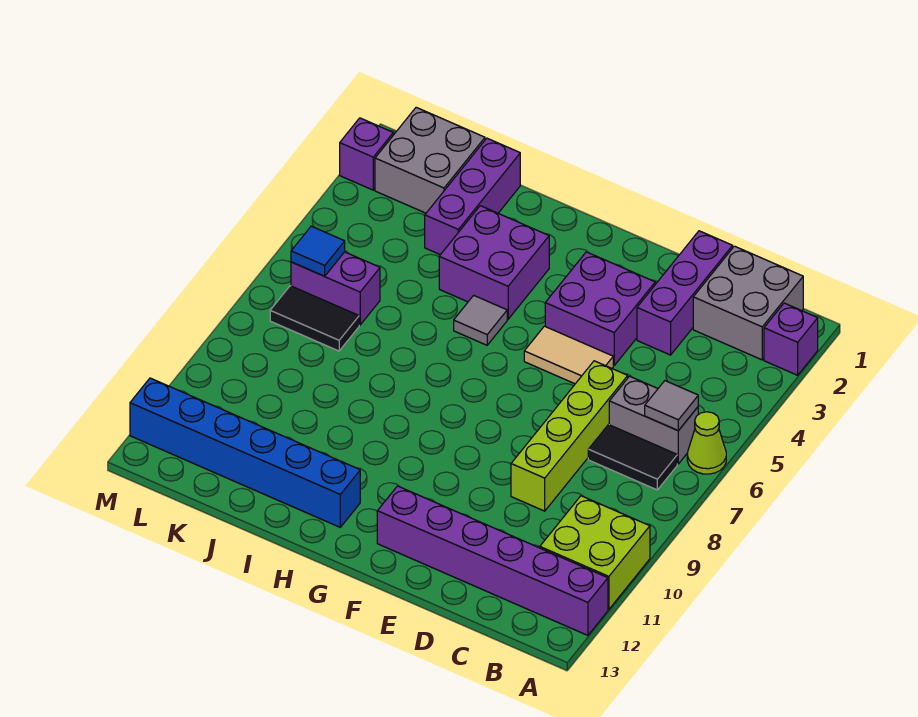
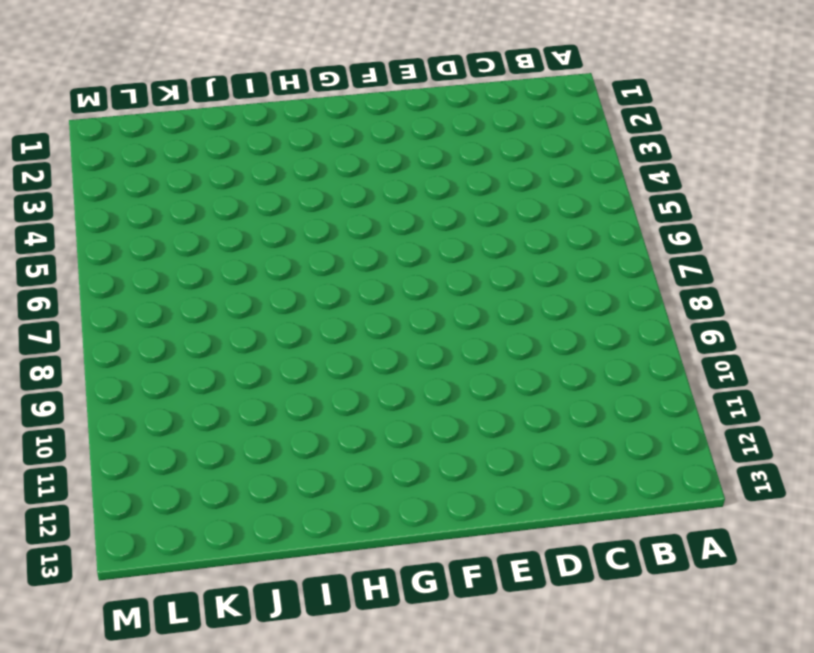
none -> purple 1x1 brick [764,303,818,375]
none -> lime 1x1 cone [687,412,726,474]
none -> lime 2x2 brick [540,496,650,609]

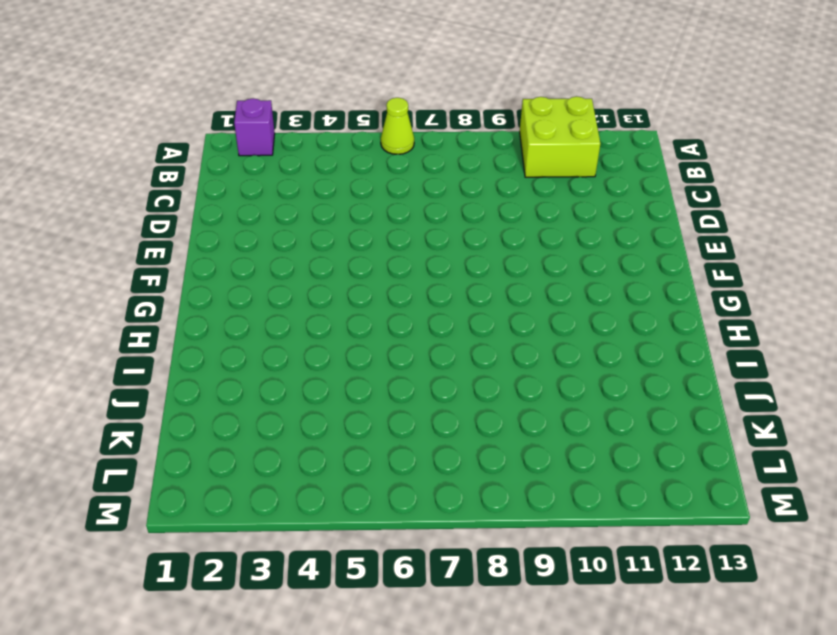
none -> purple 1x6 brick [377,486,608,635]
none -> grey 2x2 brick [693,246,803,360]
none -> grey 1x2 brick [609,376,698,464]

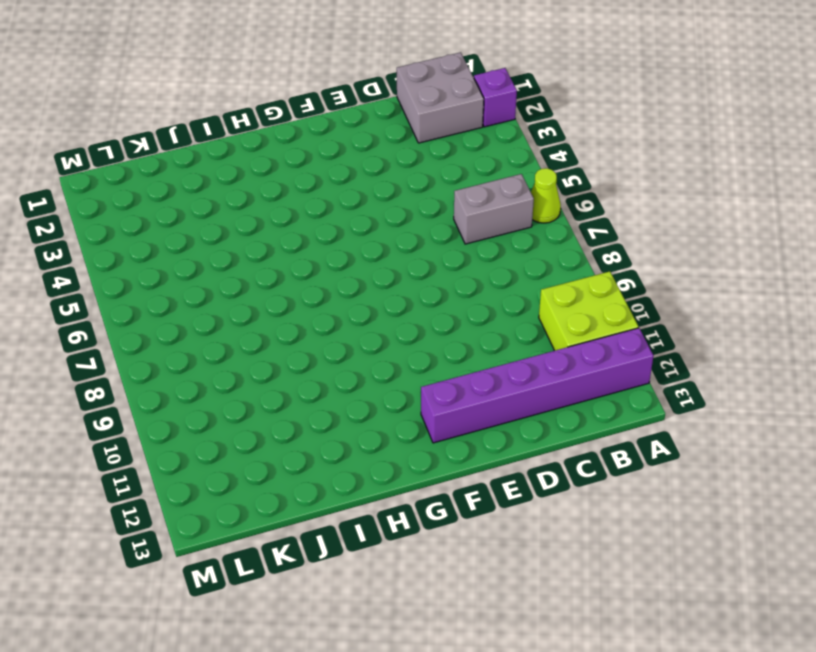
none -> black 1x2 tile [588,425,677,490]
none -> purple 1x3 brick [637,231,733,355]
none -> lime 1x4 brick [511,361,628,511]

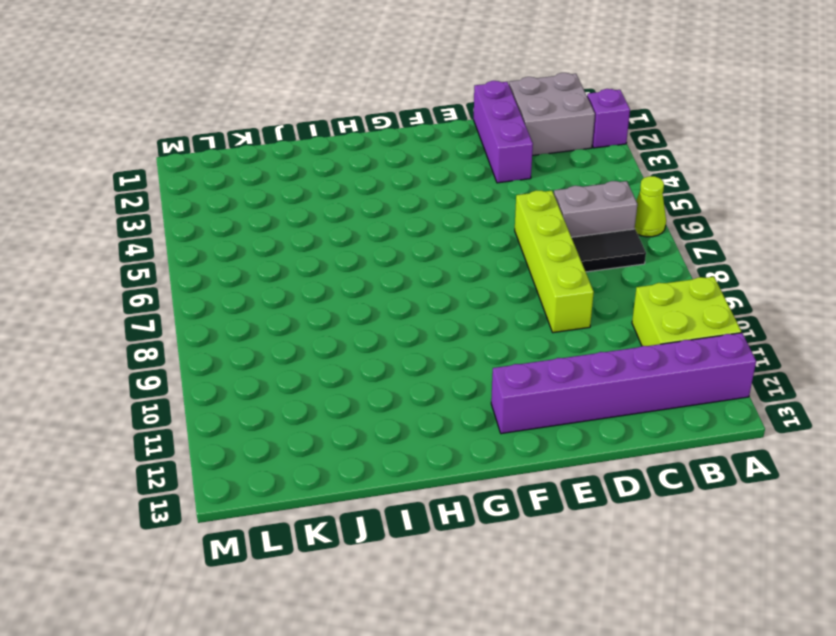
none -> purple 2x2 brick [545,252,655,365]
none -> tan 1x2 tile [524,326,613,384]
none -> purple 2x2 brick [439,206,549,319]

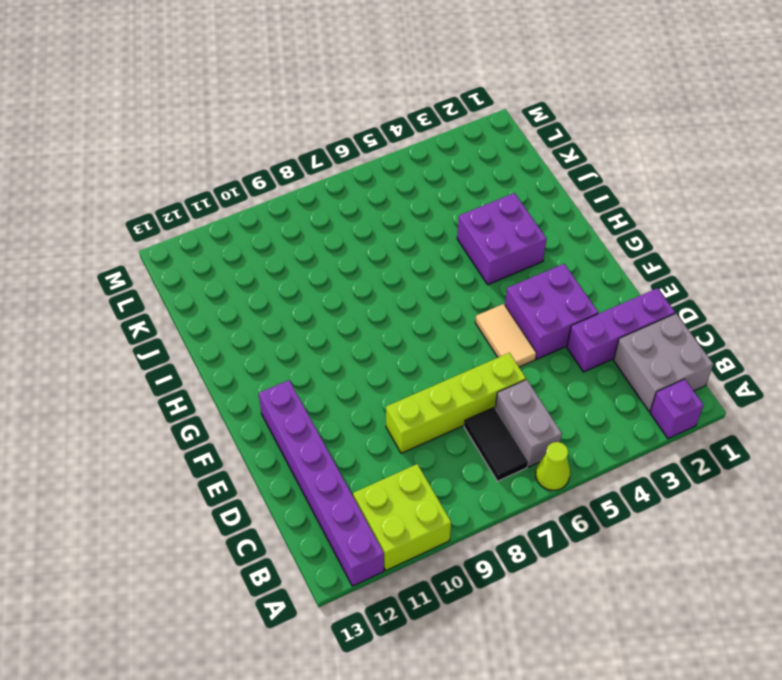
none -> grey 1x1 tile [454,295,507,345]
none -> blue 1x6 brick [130,378,360,527]
none -> purple 1x3 brick [425,138,520,255]

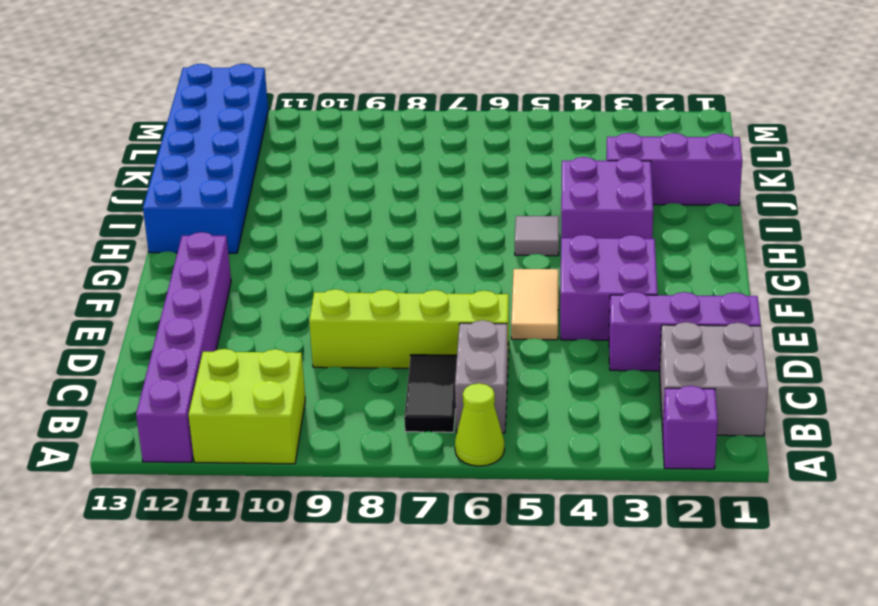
blue 2x6 brick [143,64,268,253] -> blue 1x6 brick [130,378,360,527]
none -> grey 2x2 brick [375,107,485,213]
none -> purple 1x2 brick [291,252,380,325]
none -> black 1x2 tile [270,286,359,351]

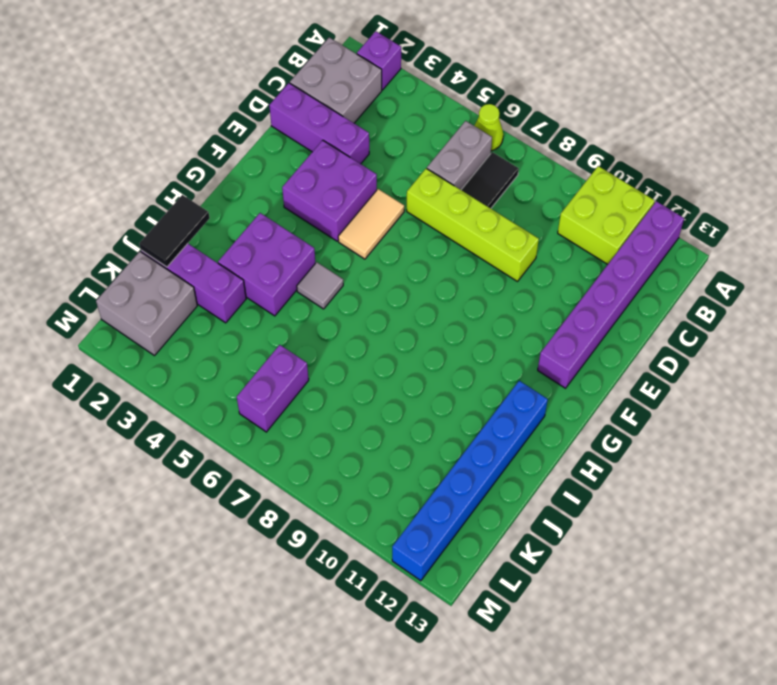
black 1x2 tile [139,195,210,267] -> black 1x2 tile moved to [270,286,359,351]
none -> purple 1x1 brick [340,118,393,190]
none -> grey 1x1 tile [645,381,698,431]
none -> blue 1x1 tile [291,226,345,276]

